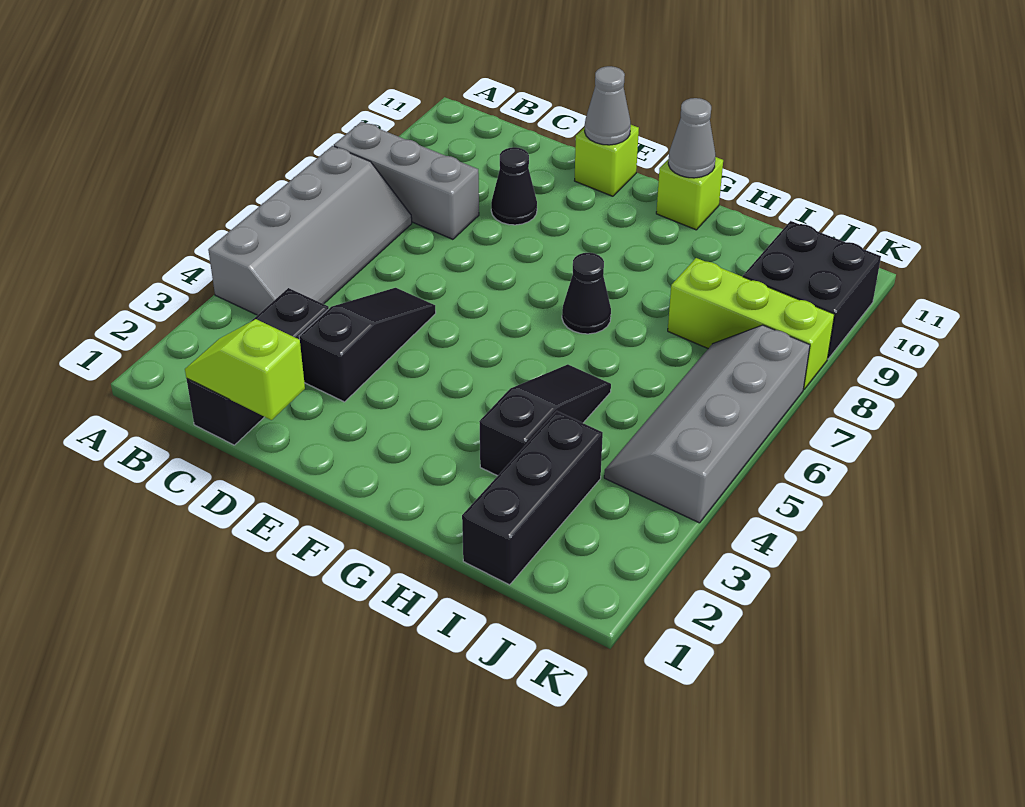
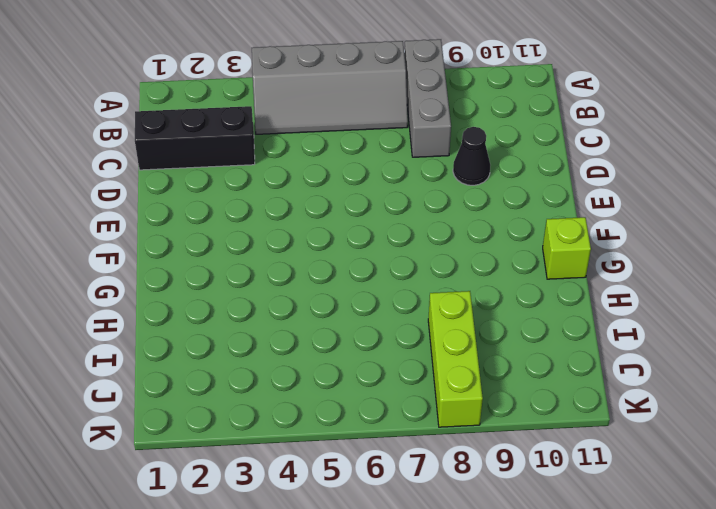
none -> black 1x3 slope [299,288,436,402]
none -> lime 1x1 brick [575,125,639,196]
none -> black 1x1 cone [562,253,611,334]

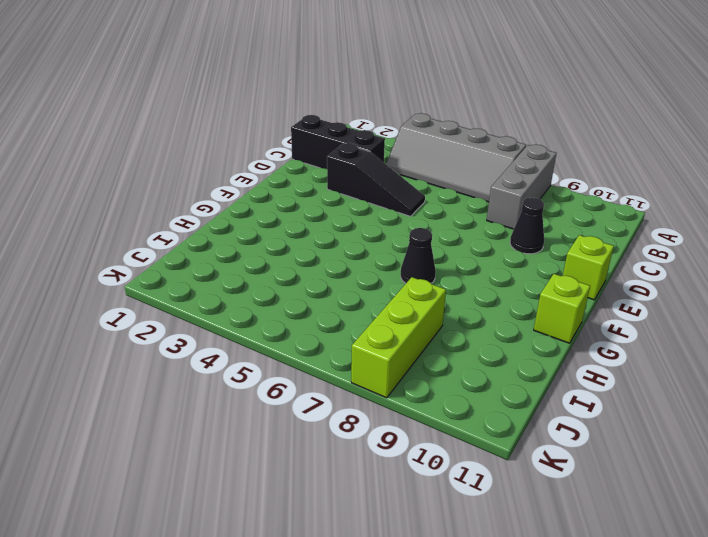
none -> black 1x3 slope [479,364,611,476]
none -> black 1x3 brick [462,411,603,585]
none -> grey 2x4 slope [604,325,810,523]

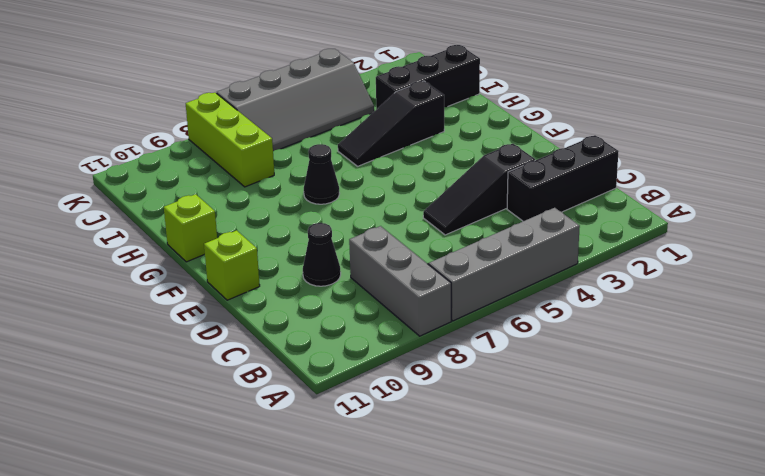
none -> black 2x2 brick [743,221,881,359]
none -> lime 1x2 slope [185,319,305,420]
none -> grey 1x1 cone [585,66,631,145]

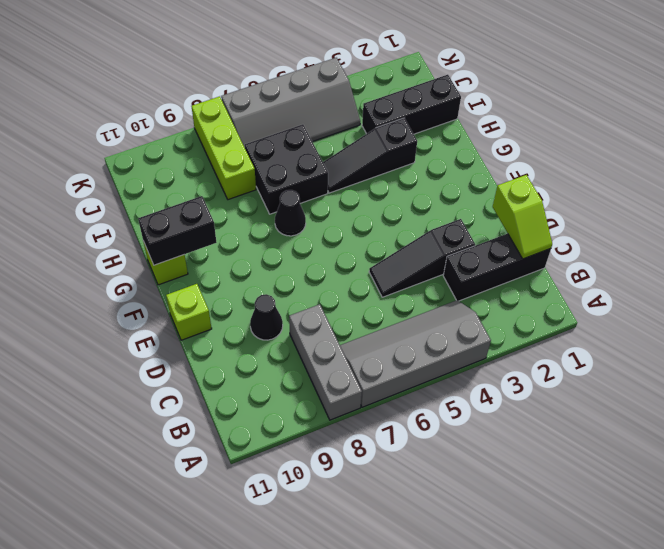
black 1x2 brick [138,196,217,265] -> grey 1x1 cone [668,98,716,178]
black 2x2 brick [245,124,328,214] -> black 2x2 brick moved to [743,221,881,359]
none -> grey 1x1 cone [585,66,631,145]

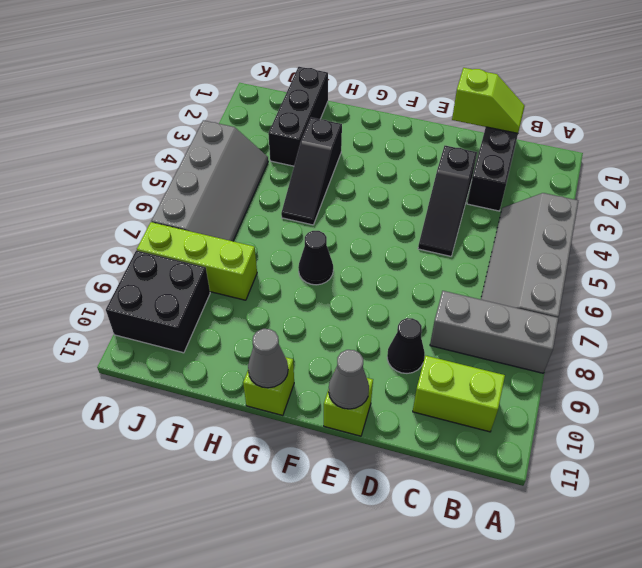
lime 1x2 brick [413,356,505,432] -> none

